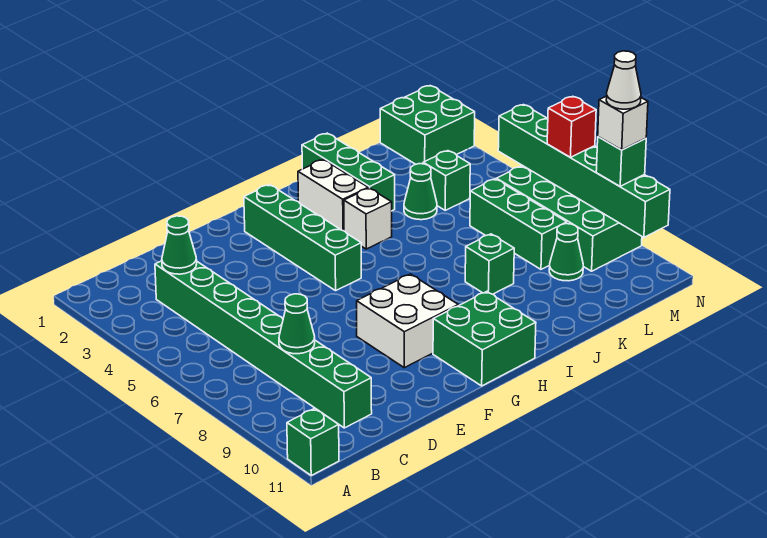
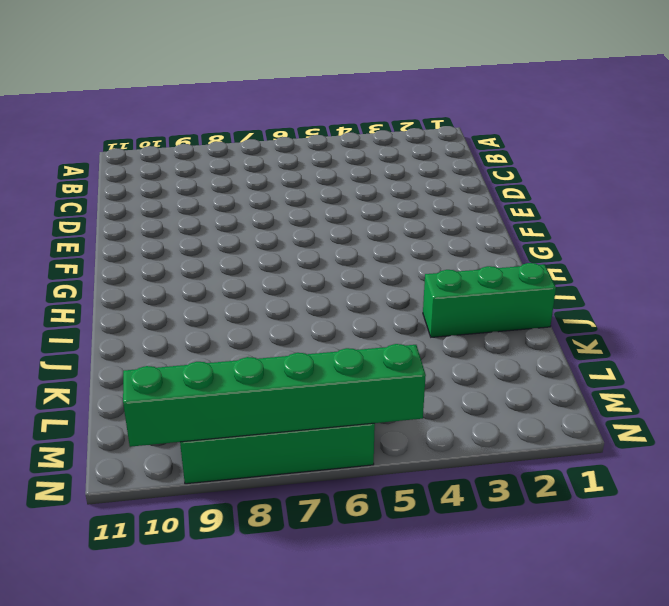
none -> green 1x1 brick [287,408,339,475]
none -> green 1x8 brick [155,261,372,428]
none -> white 2x2 brick [357,274,458,368]

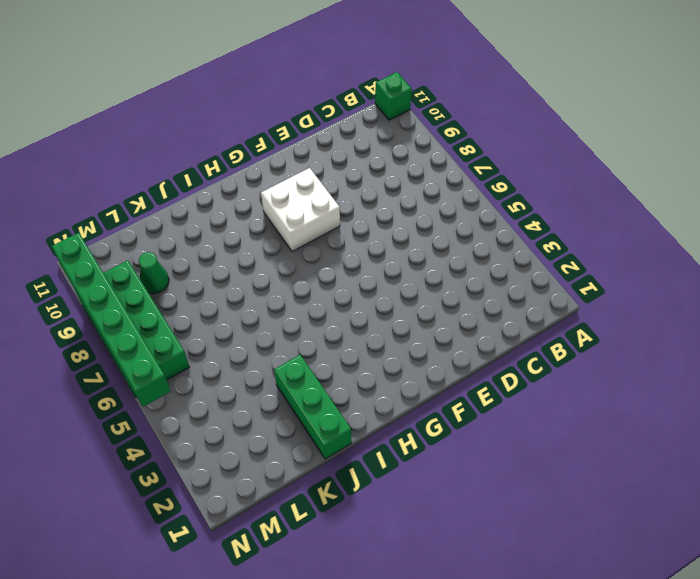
none -> green 1x8 brick [155,261,372,428]
none -> green 1x4 brick [244,185,361,291]
none -> green 2x2 brick [433,292,536,386]

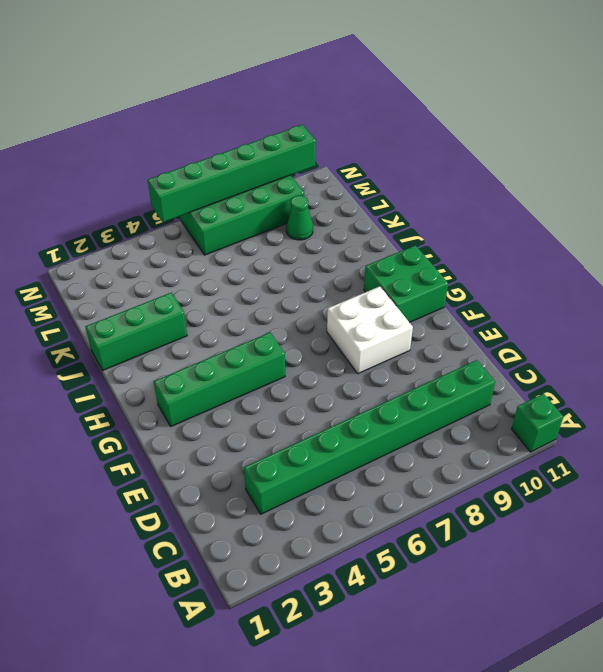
none -> white 1x2 brick [298,160,368,231]
none -> white 1x1 brick [344,188,392,249]
none -> green 1x1 brick [465,234,514,294]

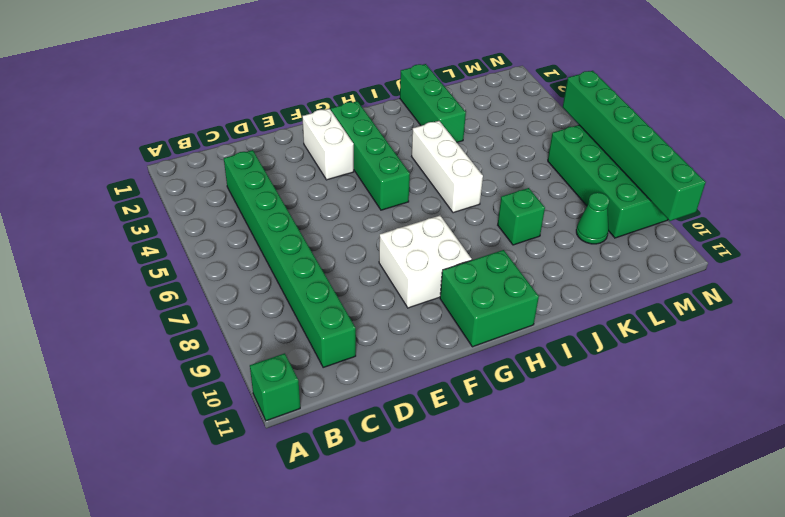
white 1x2 brick [302,109,354,180] -> white 1x2 brick moved to [298,160,368,231]
white 1x3 brick [412,121,483,213] -> white 1x1 brick [344,188,392,249]
none -> green 1x1 cone [404,164,437,220]
none -> green 1x1 brick [423,151,470,210]
none -> green 1x3 brick [470,179,567,269]

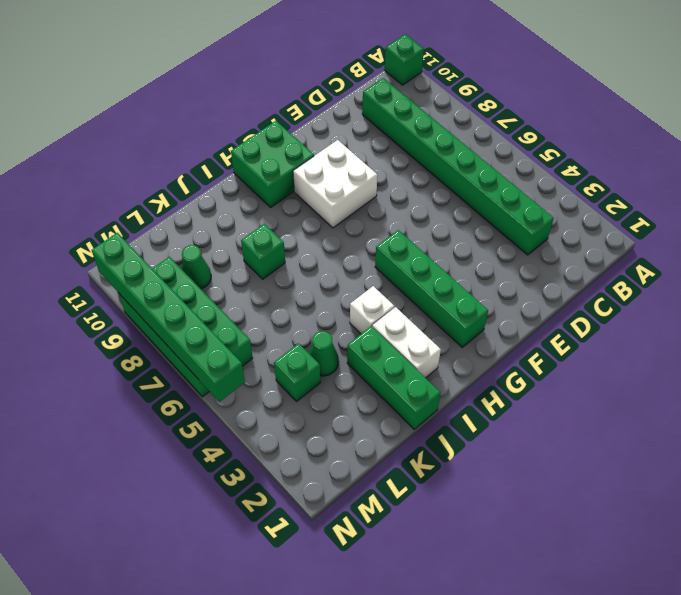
none -> green 1x3 brick [470,179,567,269]
none -> green 2x2 brick [380,86,475,164]
none -> green 1x1 cone [162,216,197,274]

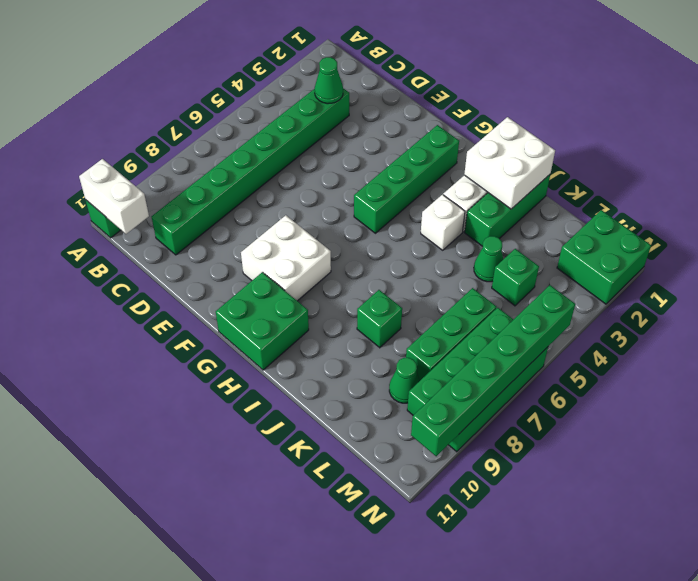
white 1x2 brick [79,159,149,234] -> none
white 2x2 brick [464,117,555,209] -> none
none -> green 1x1 cone [279,294,315,354]
none -> red 1x1 brick [547,96,596,157]
none -> green 1x1 brick [596,137,646,186]

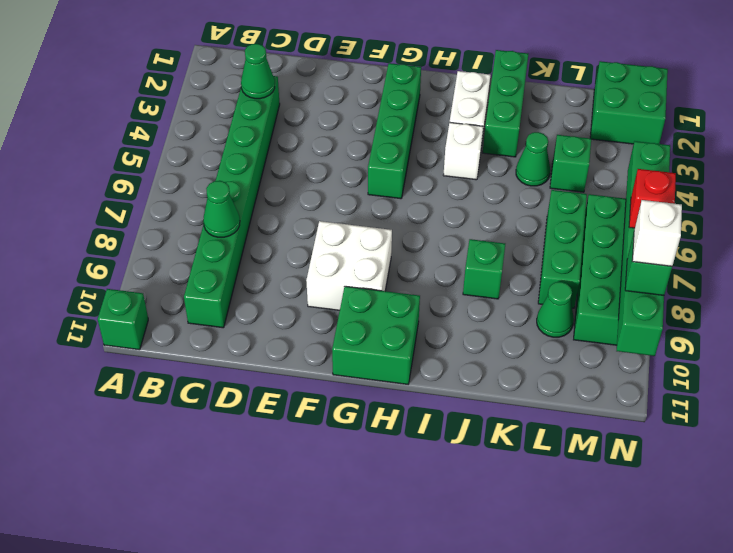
none -> white 1x1 cone [606,51,641,109]

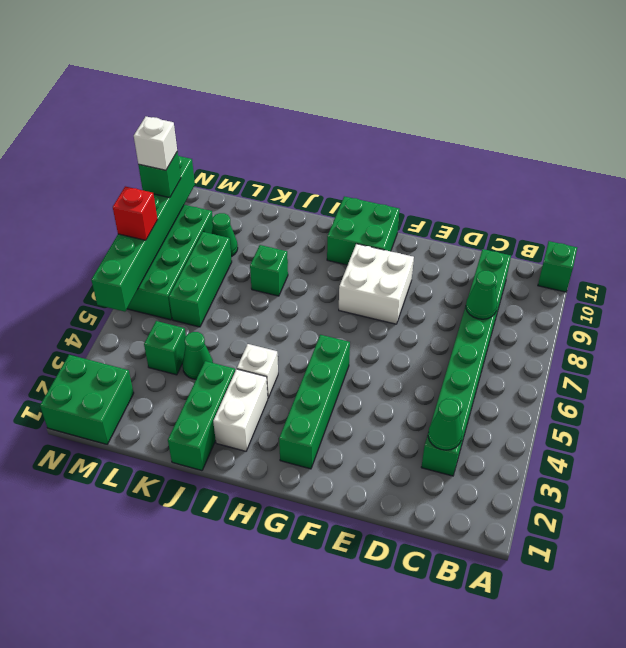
none -> white 1x1 cone [606,51,641,109]

